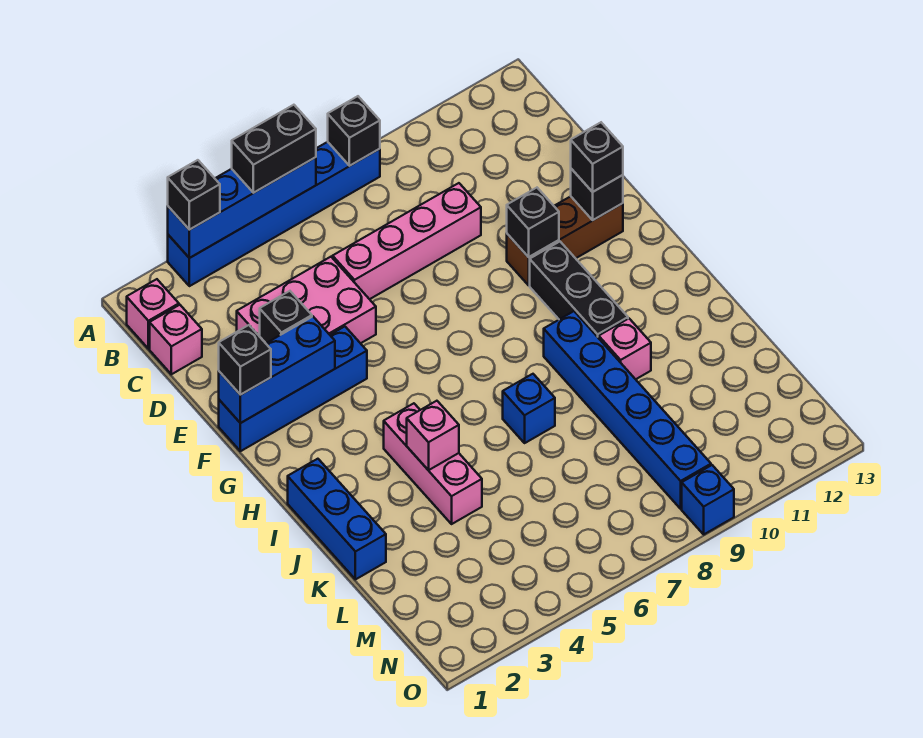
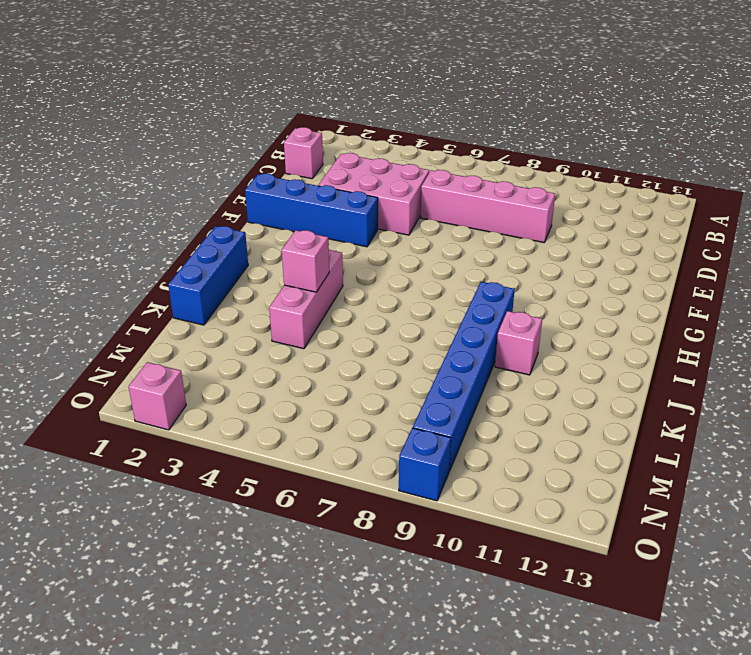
pink 1x1 brick [128,362,186,430] -> pink 1x1 brick moved to [127,279,179,349]
none -> blue 1x6 brick [168,142,380,286]
none -> brown 1x3 brick [507,196,623,285]
none -> black 1x3 brick [530,242,628,338]

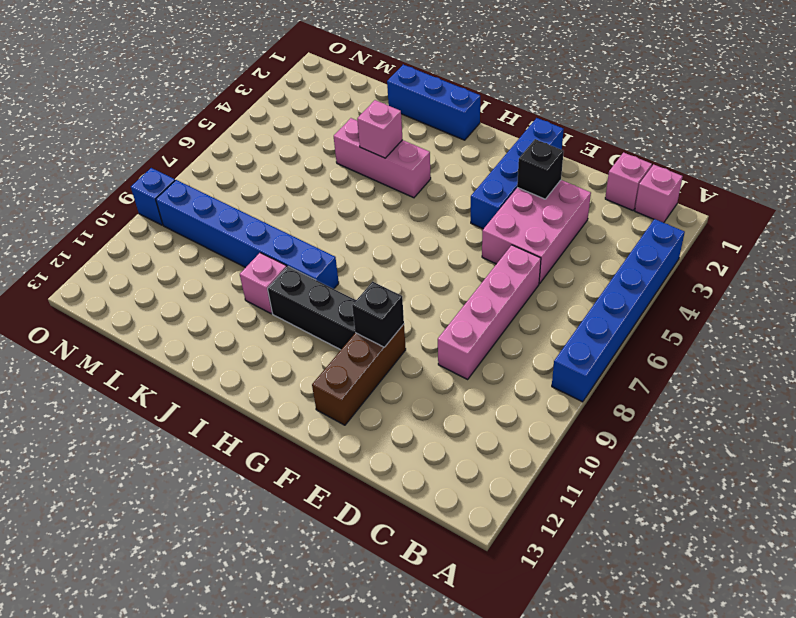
none -> blue 1x1 brick [503,374,555,443]
none -> blue 1x4 brick [168,157,316,258]
none -> black 1x1 brick [328,96,380,166]

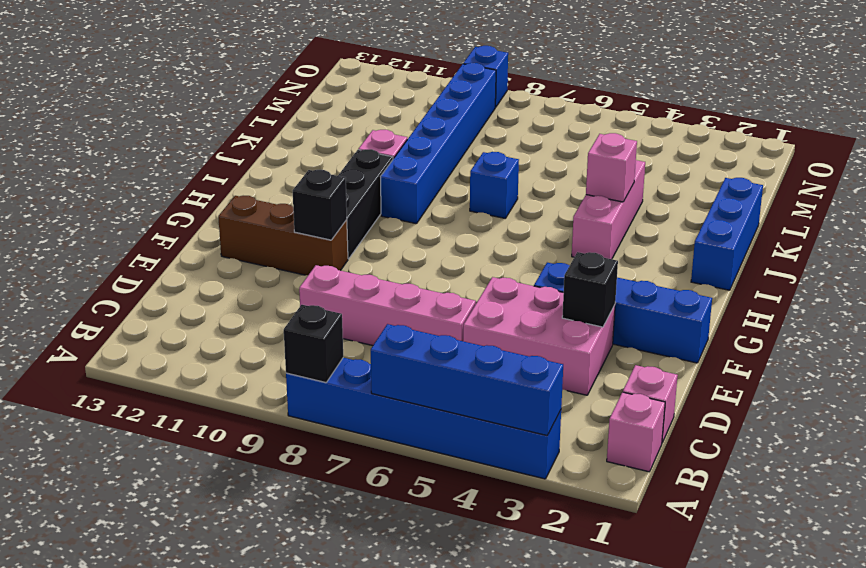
none -> blue 1x3 brick [219,317,335,423]
none -> black 1x1 brick [571,169,623,220]
none -> black 1x1 brick [168,160,220,230]

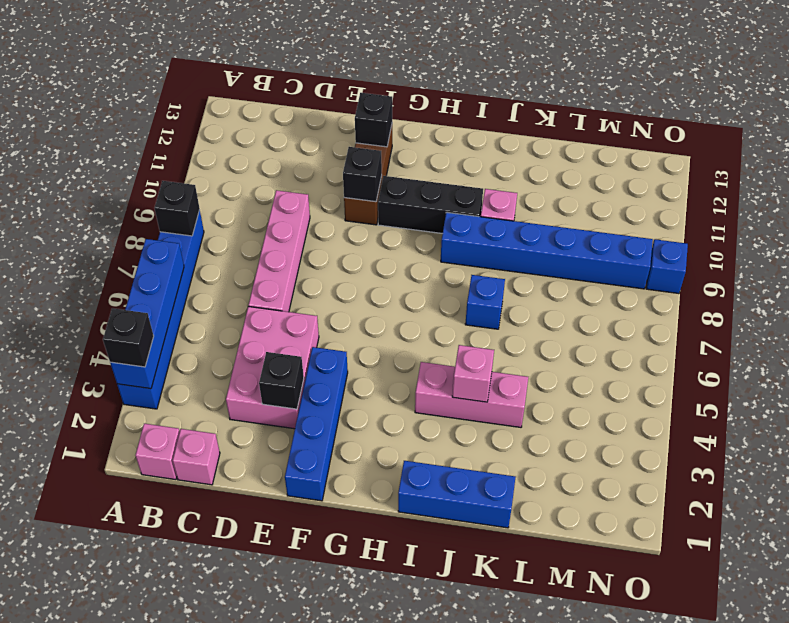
none -> blue 1x3 brick [219,317,335,423]
none -> black 1x2 brick [232,105,316,193]
none -> black 1x1 brick [219,325,271,395]

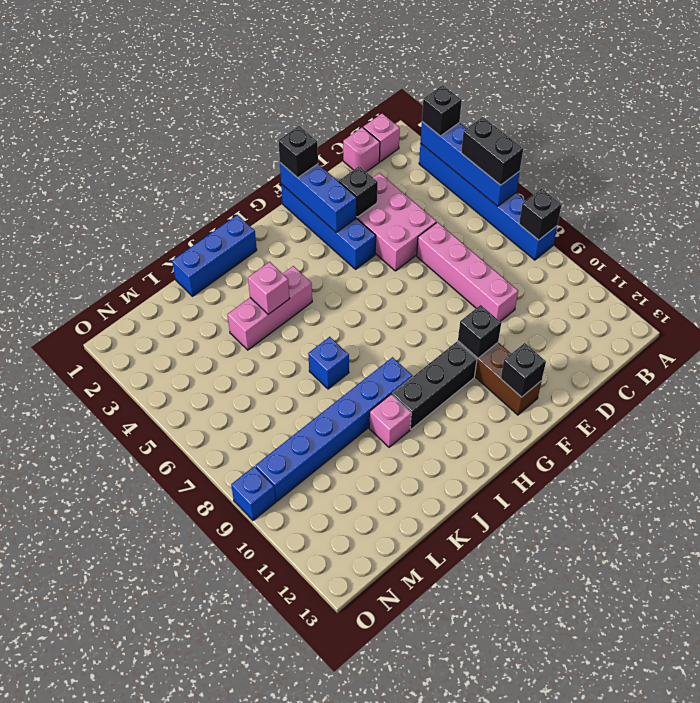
none -> black 1x1 brick [571,123,623,192]

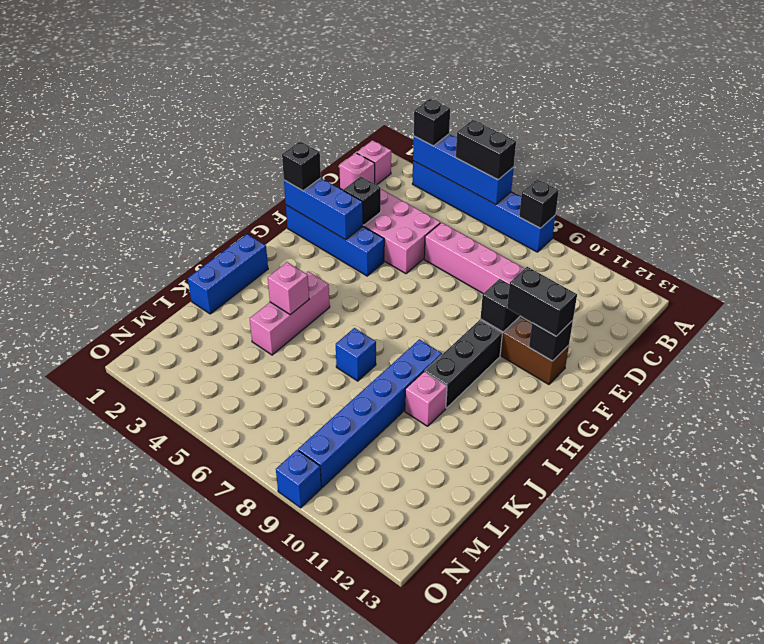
black 1x2 brick [507,267,577,336] -> black 1x1 brick [571,123,623,192]

